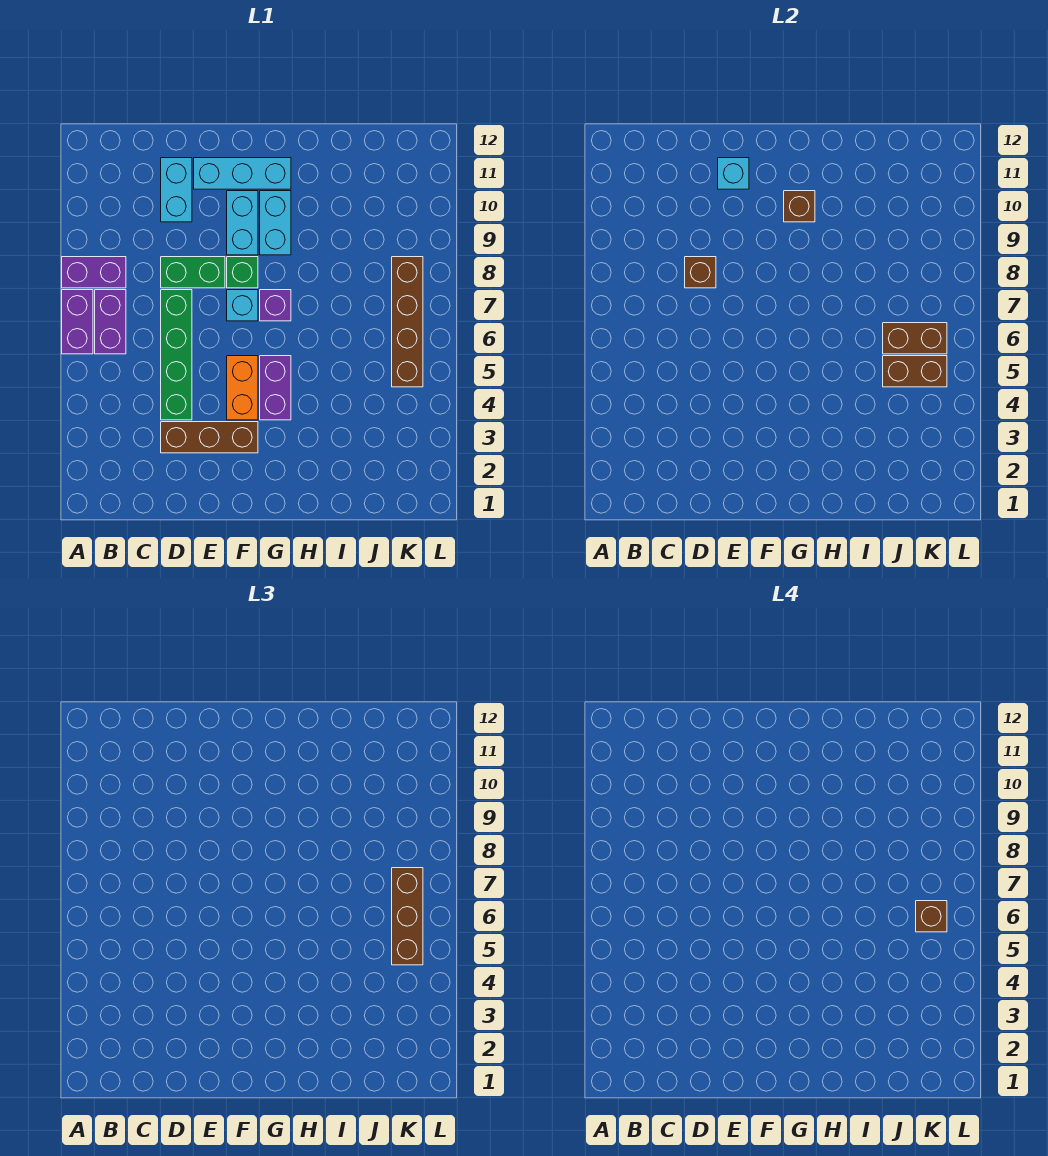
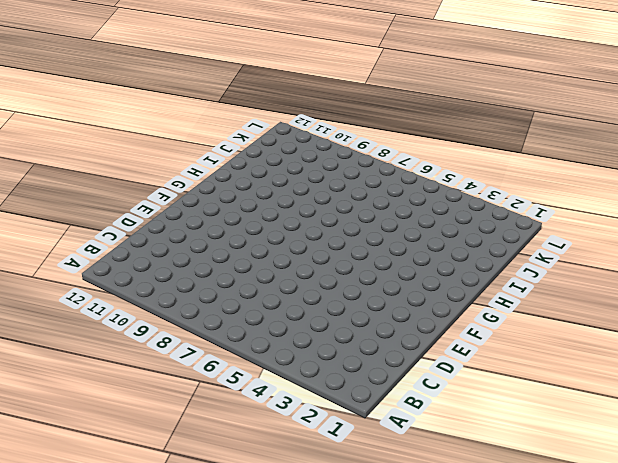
none -> purple 1x2 brick [62,290,93,354]
none -> purple 1x2 brick [62,257,126,288]
none -> purple 1x2 brick [95,290,126,354]

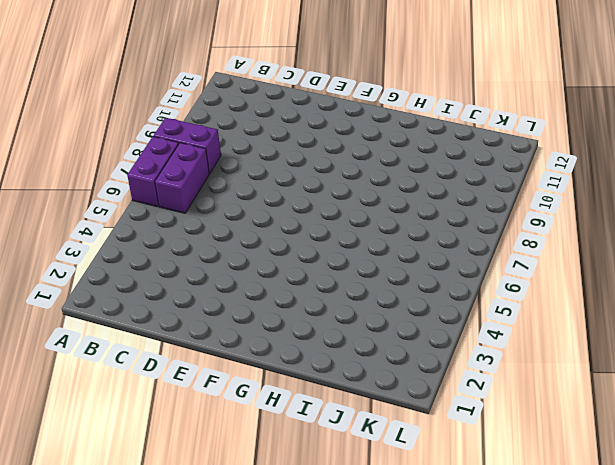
none -> brown 1x3 brick [161,422,258,453]
none -> green 1x4 brick [161,290,192,420]
none -> green 1x2 brick [161,257,225,288]

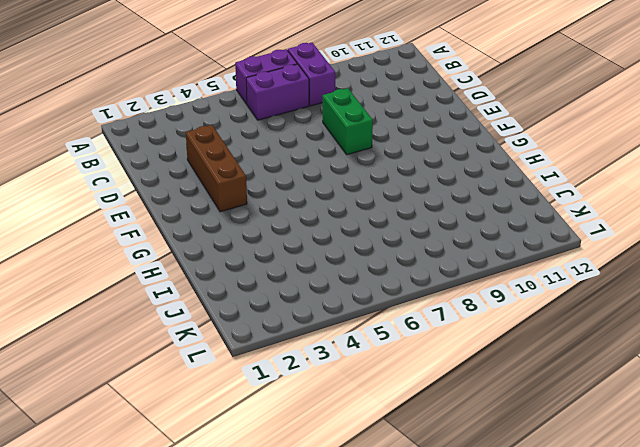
none -> green 1x4 brick [161,290,192,420]
none -> cyan 1x2 brick [161,158,192,222]
none -> cyan 1x3 brick [194,158,291,189]

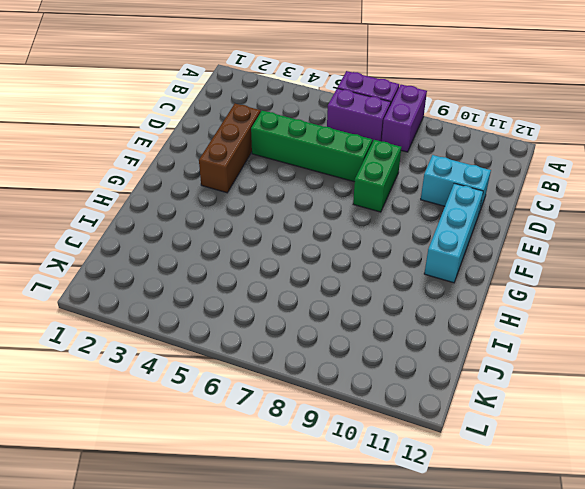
none -> orange 1x2 brick [227,356,258,420]
none -> cyan 1x1 brick [227,290,258,321]
none -> green 1x1 brick [227,257,258,288]

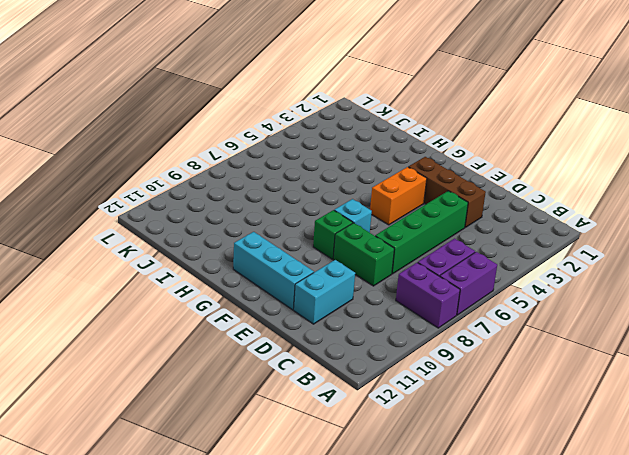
none -> cyan 1x2 brick [227,191,258,255]
none -> purple 1x2 brick [260,356,291,420]
none -> purple 1x1 brick [260,290,291,321]

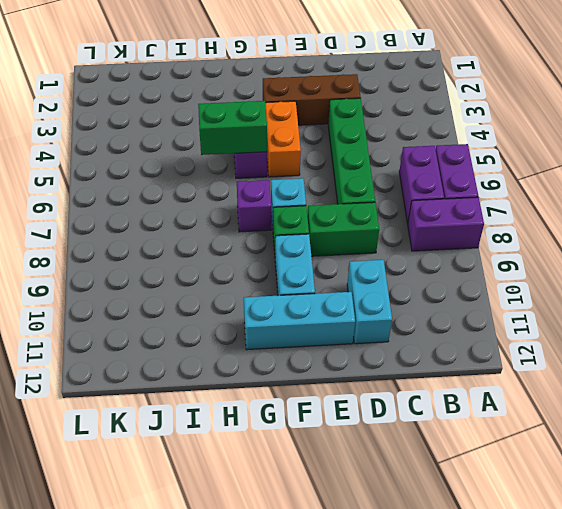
green 1x2 brick [198,101,267,155] -> none
none -> cyan 1x2 brick [260,191,291,255]
none -> brown 1x4 brick [392,257,423,387]
none -> brown 1x1 brick [685,257,716,288]

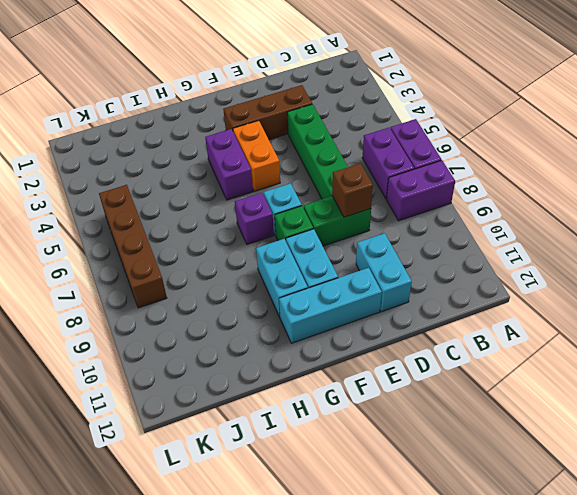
none -> cyan 1x1 brick [718,158,749,189]
none -> brown 1x1 brick [784,191,815,222]
none -> brown 1x2 brick [883,356,947,387]

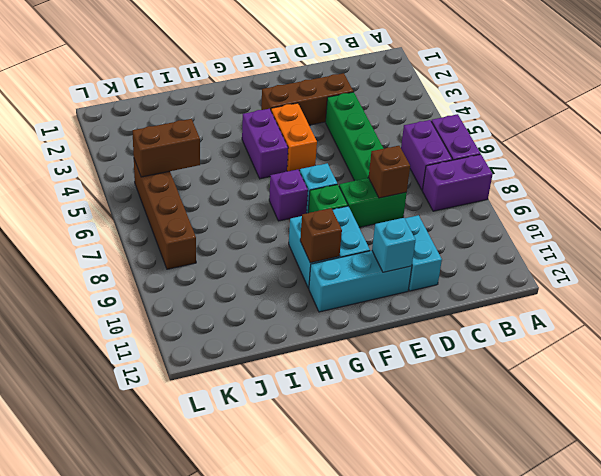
none -> brown 1x2 brick [883,323,947,354]
none -> brown 1x3 brick [392,868,423,965]
none -> brown 1x1 brick [916,901,947,932]

